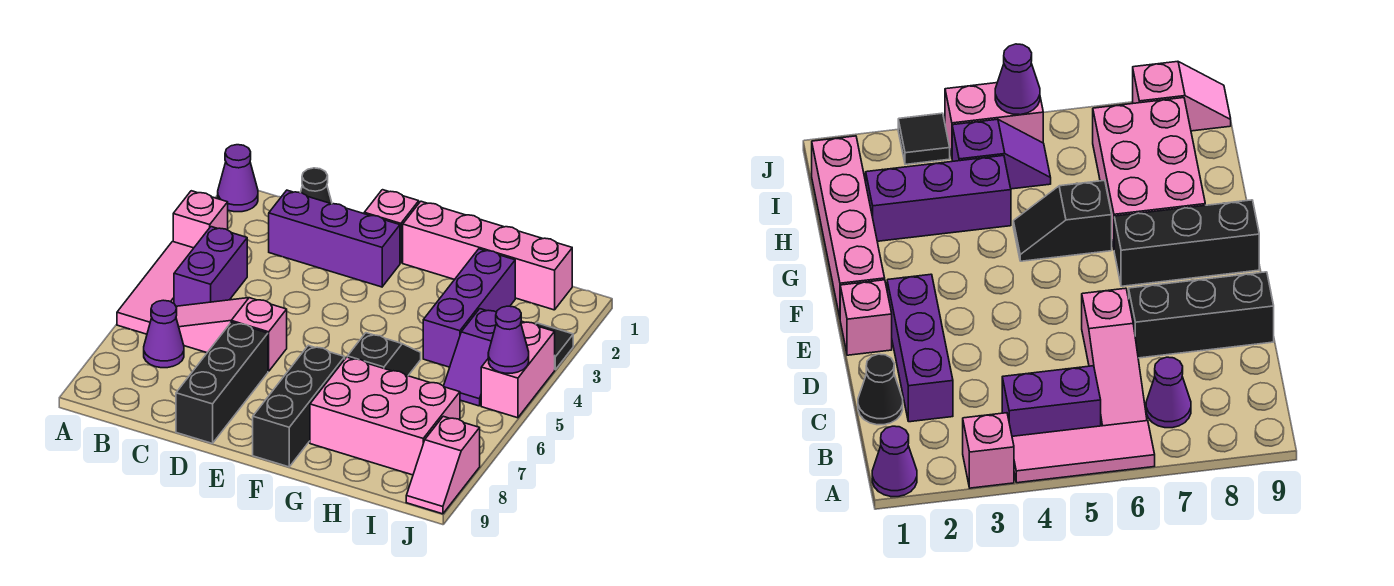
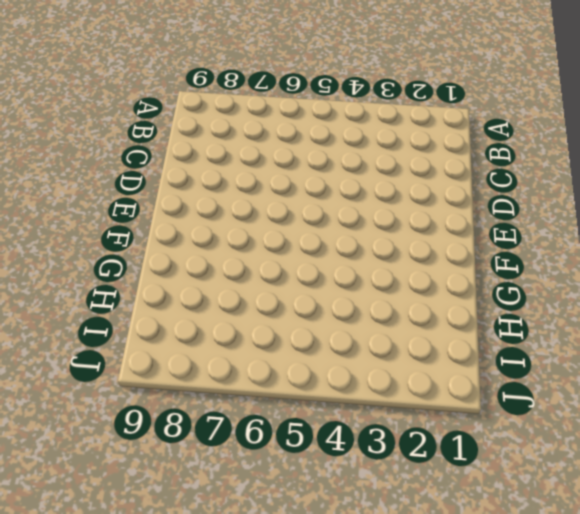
none -> purple 1x1 cone [218,145,258,212]
none -> pink 1x1 brick [173,191,228,248]
none -> pink 1x3 tile [117,242,193,334]

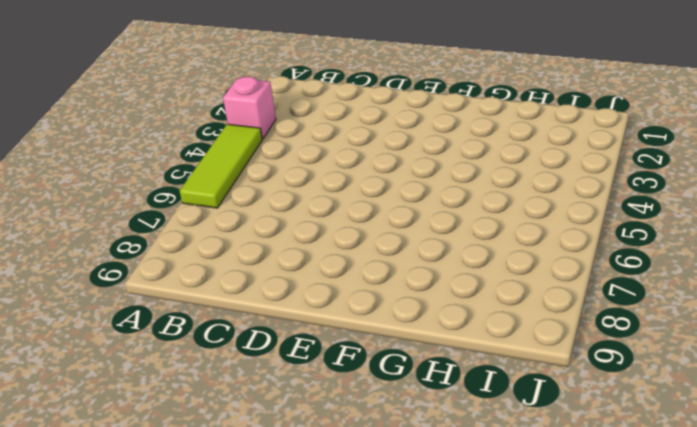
lime 1x3 tile [180,124,262,208] -> pink 1x3 tile [117,242,193,334]
none -> purple 1x1 cone [218,145,258,212]
none -> purple 1x2 brick [174,227,247,306]
none -> pink 1x3 slope [176,298,287,371]

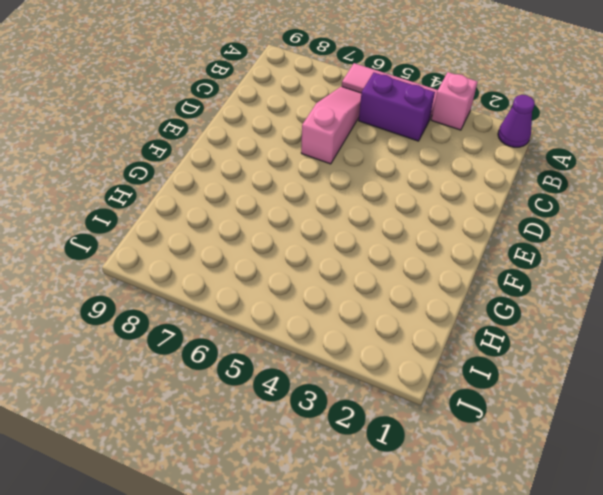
none -> purple 1x1 cone [144,300,184,368]
none -> black 1x1 cone [300,168,332,204]
none -> purple 1x3 brick [269,190,400,287]

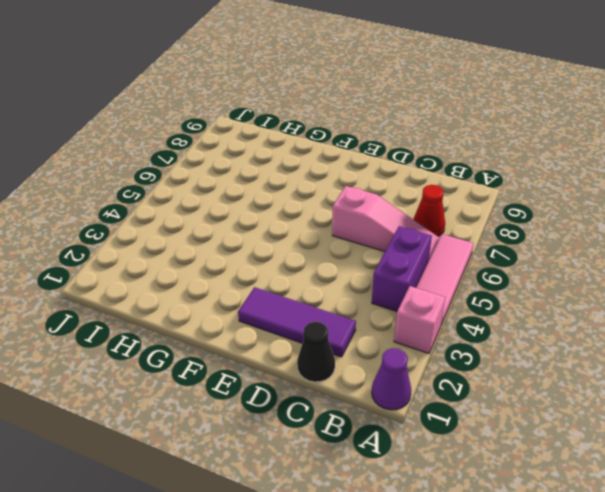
red 1x1 cone [413,185,445,237] -> purple 1x1 cone [144,300,184,368]
purple 1x3 tile [238,287,356,357] -> purple 1x3 brick [269,190,400,287]
none -> black 1x3 brick [176,322,268,444]
none -> pink 1x1 brick [364,190,419,263]
none -> pink 1x4 brick [403,201,572,310]

